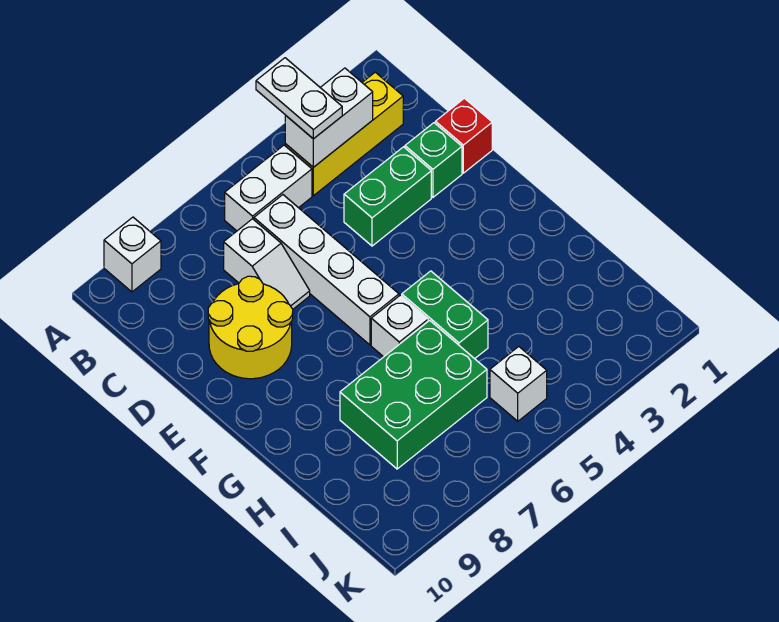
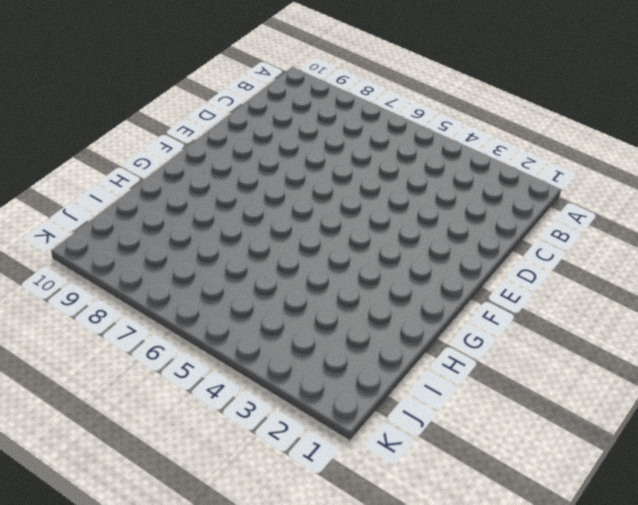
none -> white 1x1 brick [104,217,161,292]
none -> yellow 1x3 brick [285,72,403,196]
none -> white 1x2 brick [225,145,312,231]

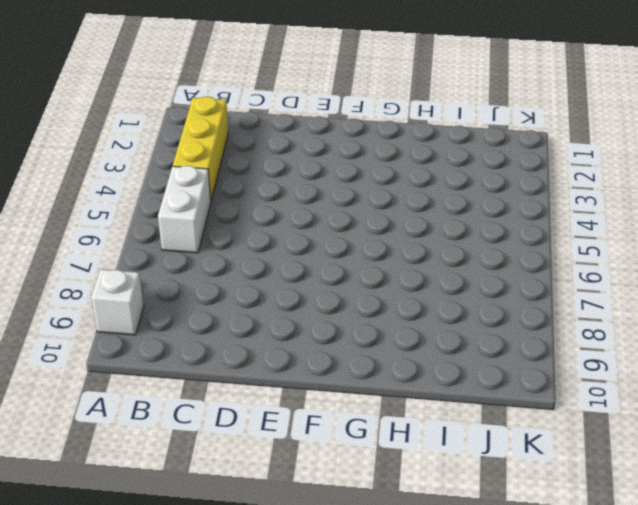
none -> white 1x4 brick [254,195,399,345]
none -> white 1x2 slope [224,219,310,309]
none -> red 1x1 brick [435,98,492,173]

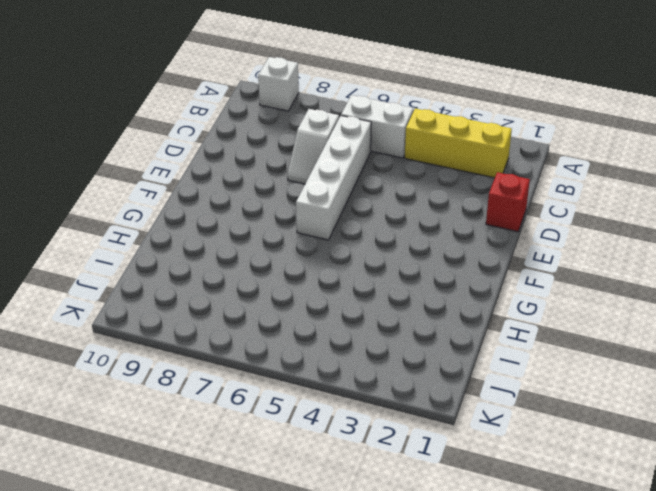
none -> green 1x1 brick [405,123,462,197]
none -> green 1x2 brick [344,147,431,246]
none -> yellow 2x2 round brick [208,276,293,379]

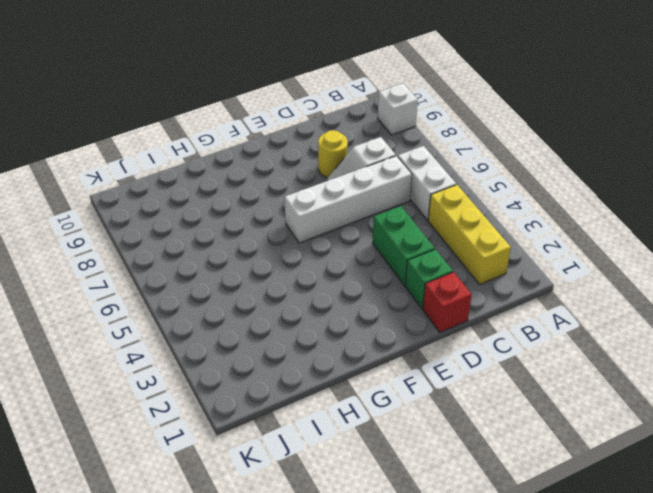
yellow 1x1 round brick [318,130,348,178] -> yellow 2x2 round brick [208,276,293,379]
none -> green 1x2 brick [402,271,488,359]
none -> white 1x1 brick [371,295,428,357]
none -> green 2x3 brick [340,320,487,469]

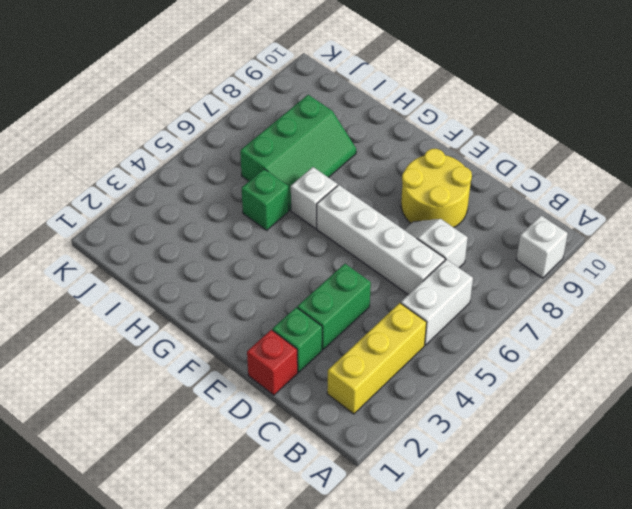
green 1x1 brick [242,169,289,230] -> green 1x2 brick [402,271,488,359]
green 2x3 slope [240,95,356,210] -> green 2x3 brick [340,320,487,469]
none -> white 1x1 brick [490,347,547,421]
none -> white 1x2 brick [285,68,373,167]
none -> white 1x2 plate [256,58,342,139]

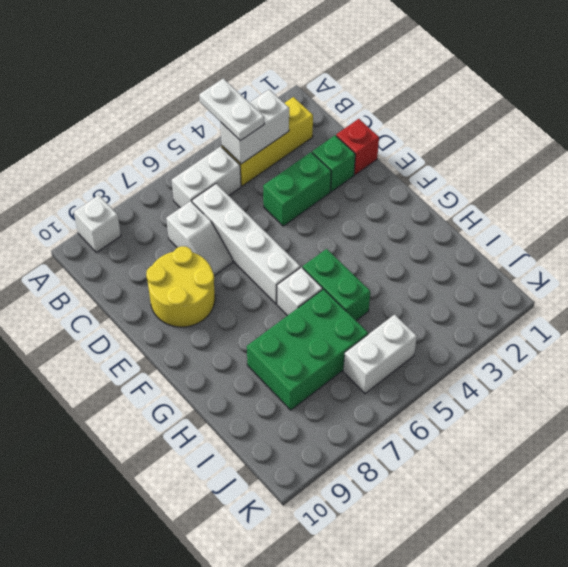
white 1x2 brick [343,314,417,394] -> white 1x1 brick [490,347,547,421]

